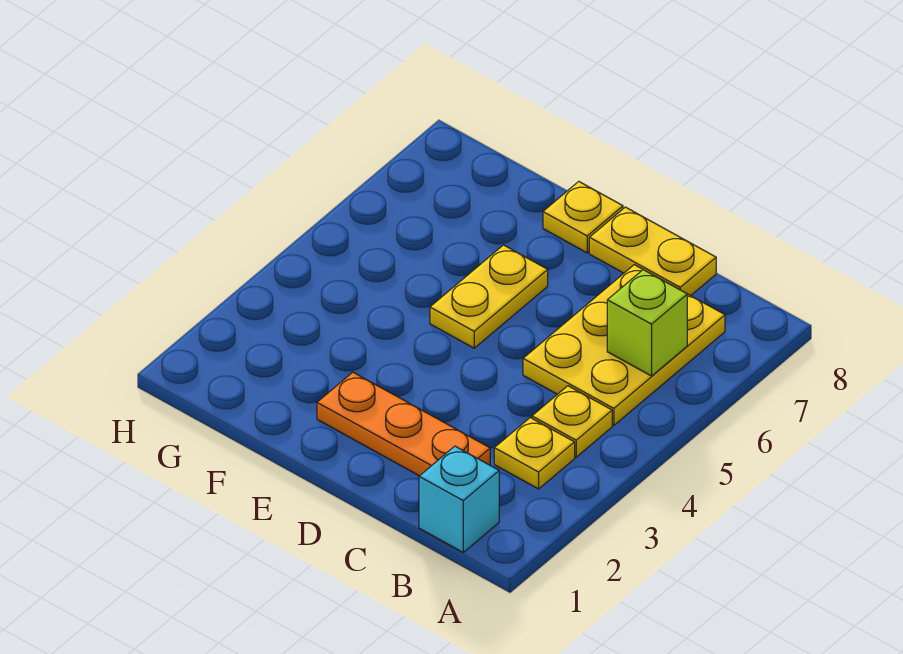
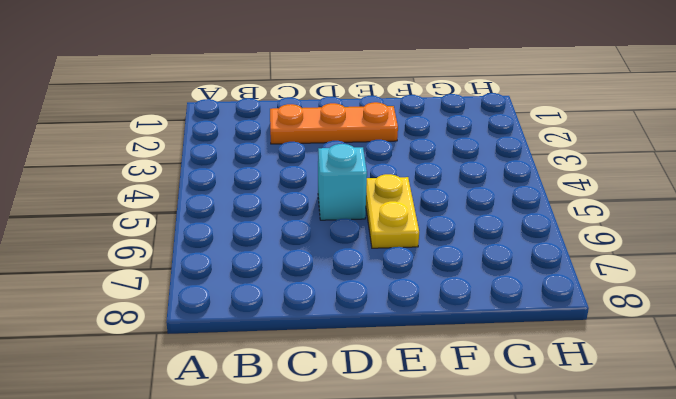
cyan 1x1 brick [318,144,367,220] -> cyan 1x1 brick moved to [419,446,499,552]
none -> yellow 1x1 plate [494,418,575,489]
none -> yellow 1x1 plate [532,386,612,457]

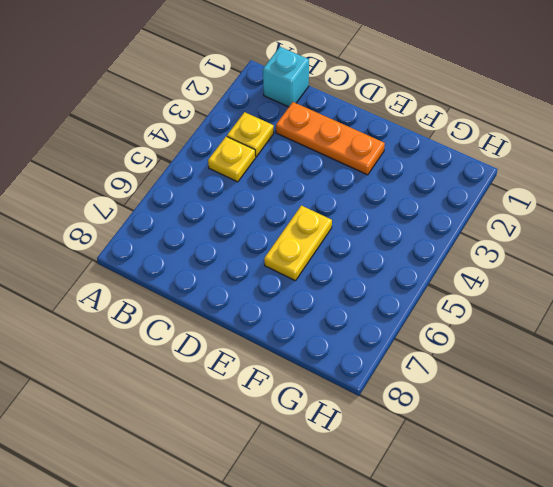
none -> yellow 2x3 plate [523,265,725,425]
none -> yellow 1x2 plate [589,207,716,296]

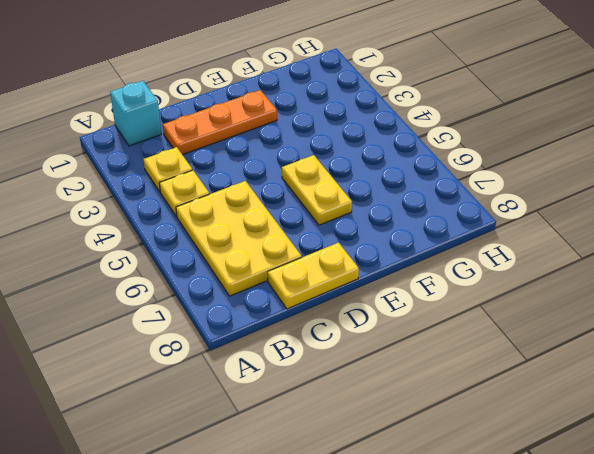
none -> yellow 1x1 plate [543,182,623,253]
none -> lime 1x1 brick [607,270,687,376]

